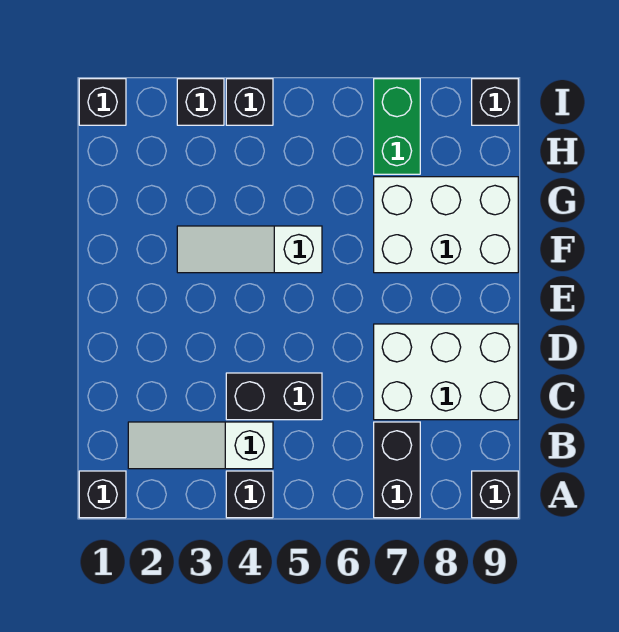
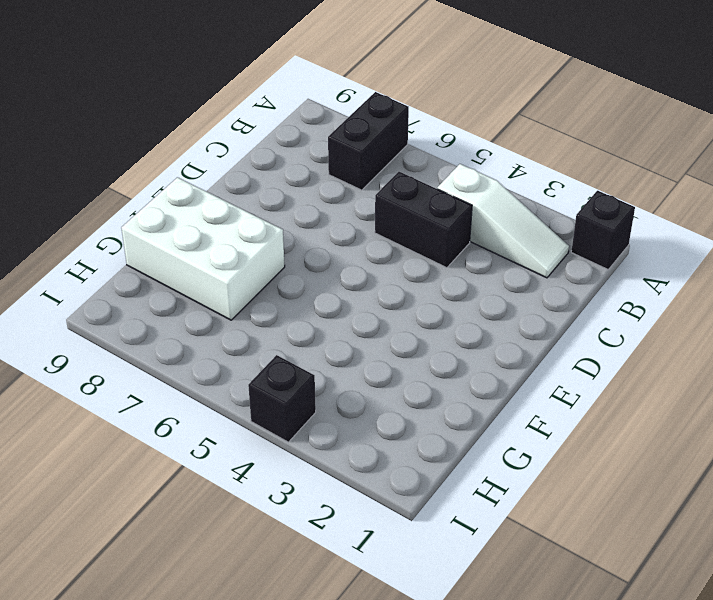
none -> black 1x1 brick [226,471,273,518]
none -> black 1x1 brick [472,471,518,518]
none -> white 2x3 brick [374,324,518,420]

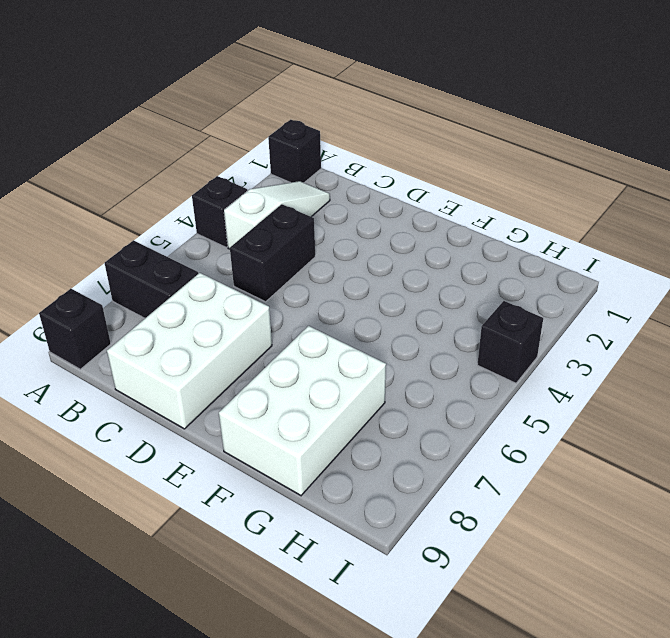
none -> white 1x3 slope [177,226,322,273]
none -> green 1x2 brick [374,79,420,174]
none -> black 1x1 brick [79,79,126,125]

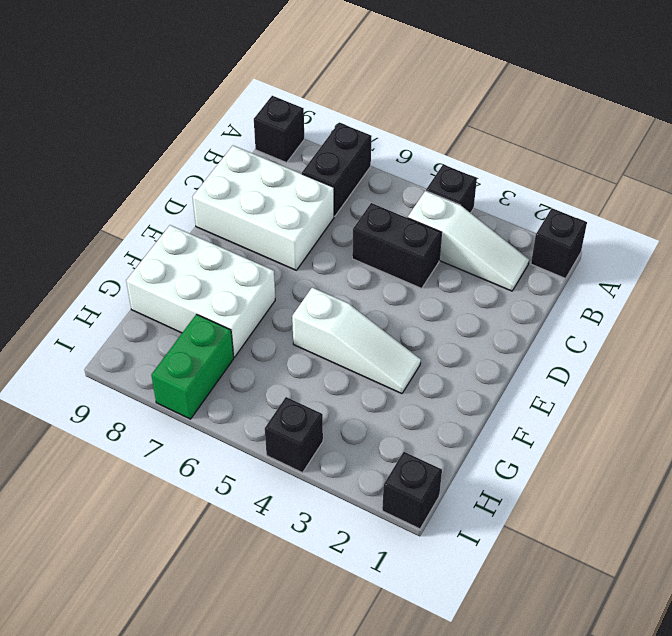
none -> black 1x1 brick [177,79,224,125]
none -> black 1x1 brick [472,79,518,125]

